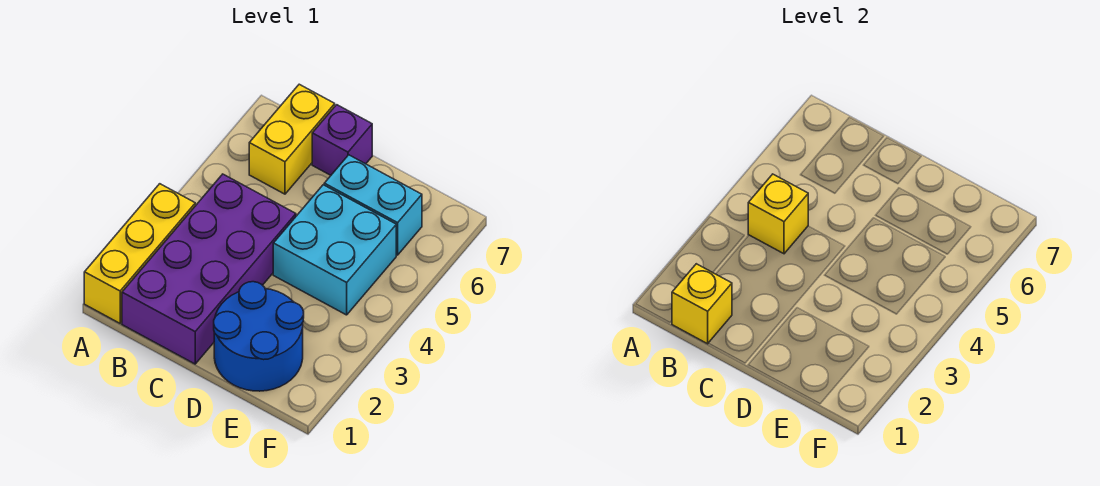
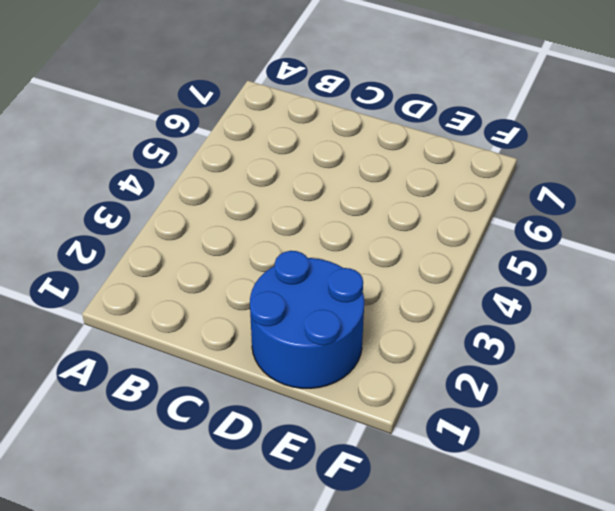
none -> yellow 1x3 brick [84,184,195,323]
none -> purple 2x4 brick [122,174,296,364]

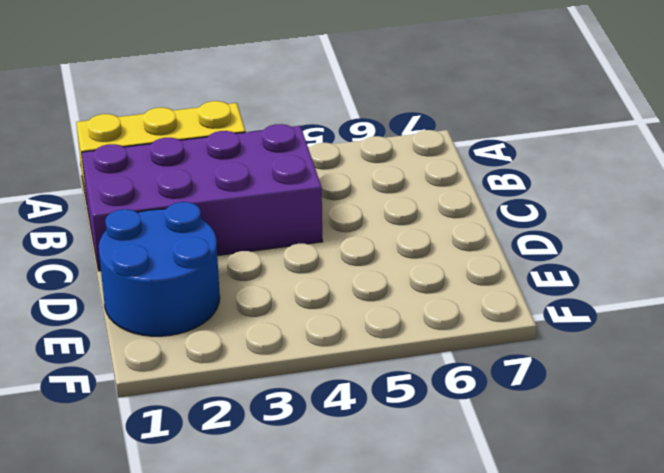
none -> yellow 1x2 brick [249,84,335,194]
none -> purple 1x1 brick [312,105,372,175]

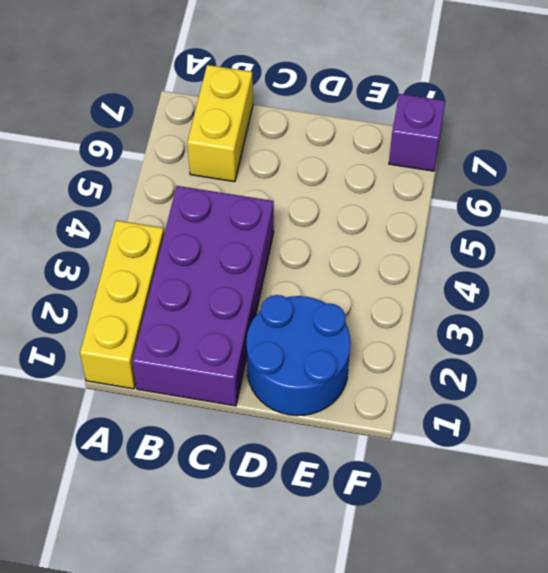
purple 1x1 brick [389,94,445,171] -> purple 1x1 brick moved to [312,105,372,175]
none -> cyan 2x2 brick [273,185,396,315]
none -> cyan 1x2 brick [324,155,422,255]

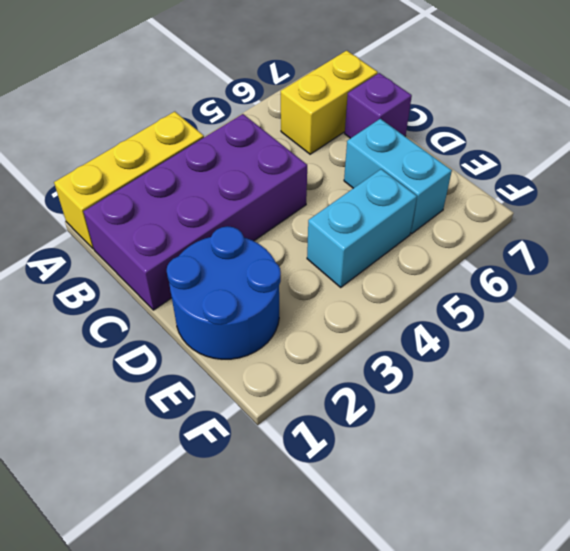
cyan 1x2 brick [307,169,417,287] -> cyan 2x2 brick [273,185,396,315]
none -> yellow 1x1 brick [672,264,732,344]
none -> yellow 1x1 brick [748,174,808,254]

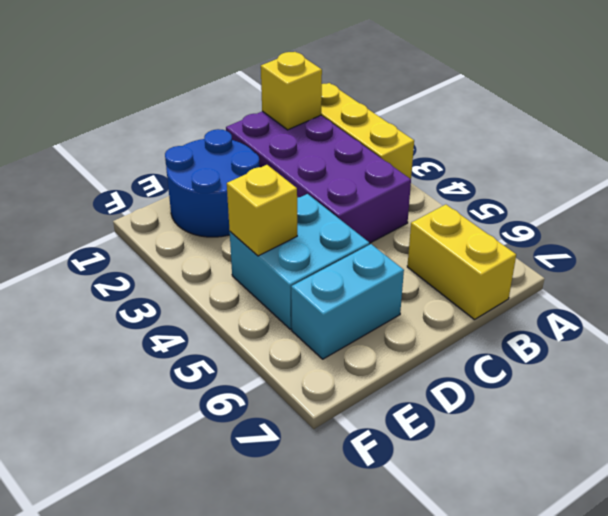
yellow 1x1 brick [227,165,297,256] -> yellow 1x1 brick moved to [748,174,808,254]
none -> purple 1x1 brick [312,105,372,175]

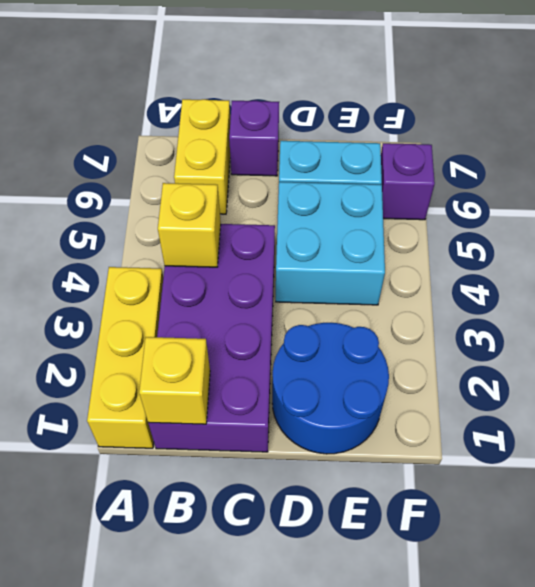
purple 1x1 brick [381,143,435,220] -> none

